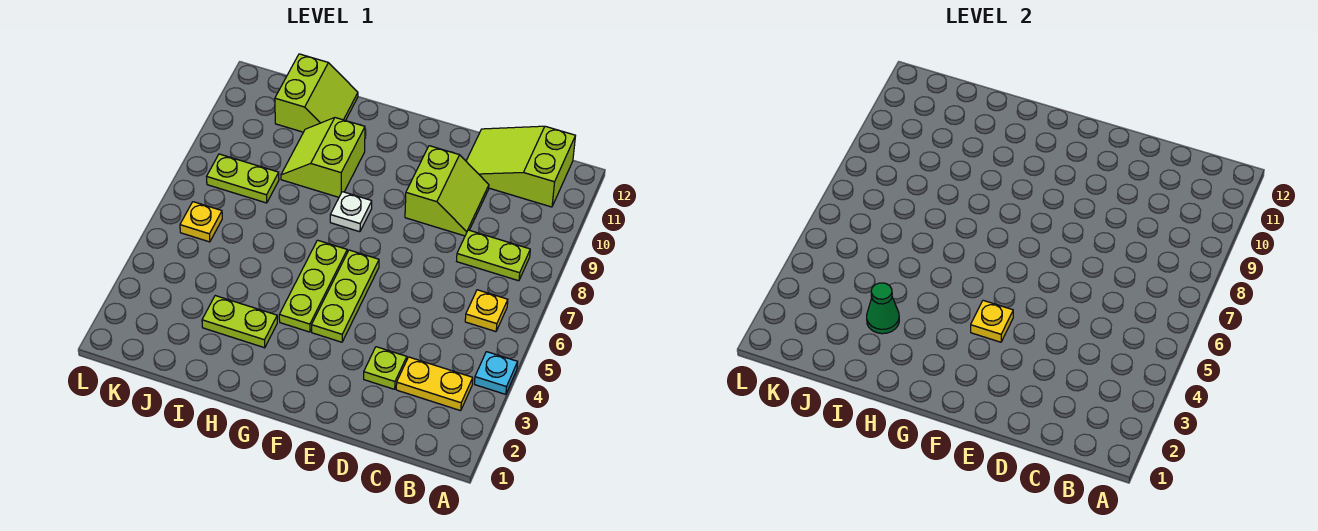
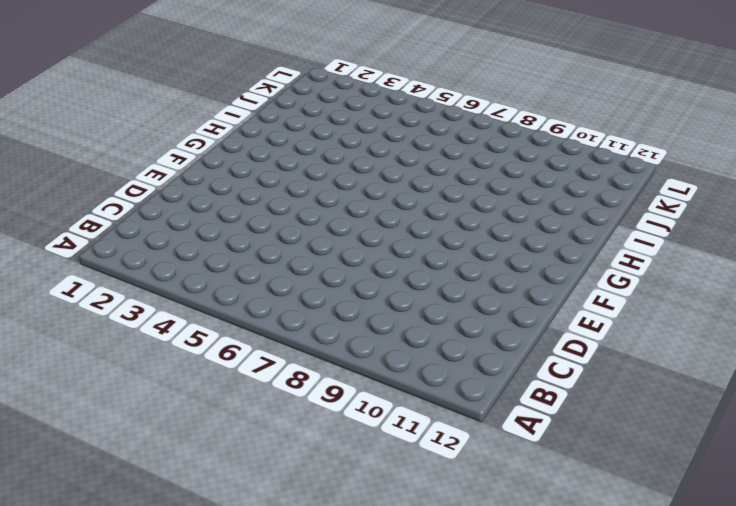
none -> cyan 1x1 plate [474,352,518,394]
none -> yellow 1x2 plate [396,357,473,411]
none -> yellow 1x1 plate [465,290,508,332]

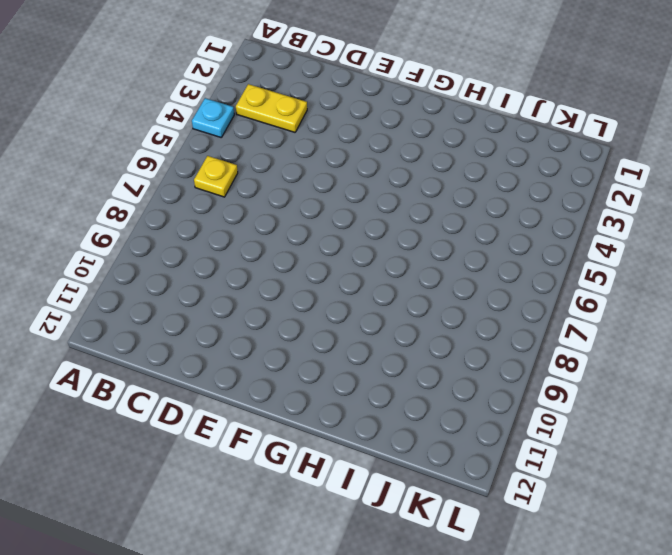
none -> lime 1x2 plate [457,230,530,281]
none -> lime 2x3 slope [466,126,575,207]
none -> lime 1x1 plate [364,347,407,389]

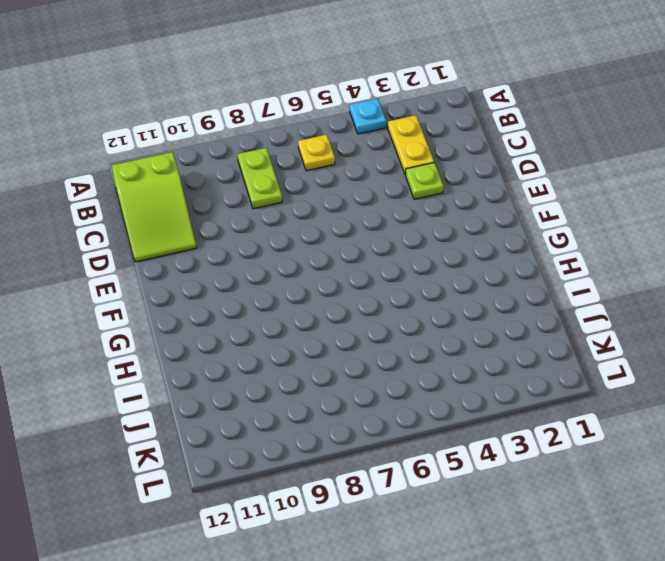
none -> lime 2x2 slope [405,146,489,236]
none -> lime 1x3 plate [312,250,379,342]
none -> lime 1x3 plate [279,240,347,332]

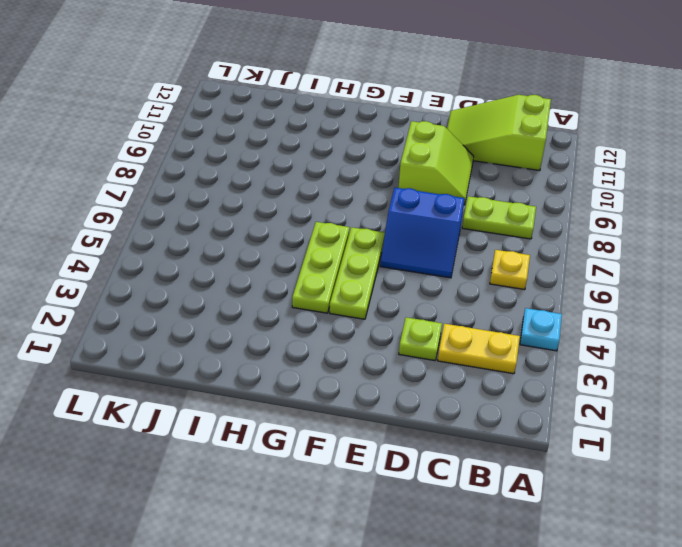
blue 2x2 slope [380,188,464,278] -> none
none -> white 1x1 plate [330,192,372,232]
none -> lime 1x2 plate [202,296,277,348]
none -> lime 2x2 slope [281,118,365,197]

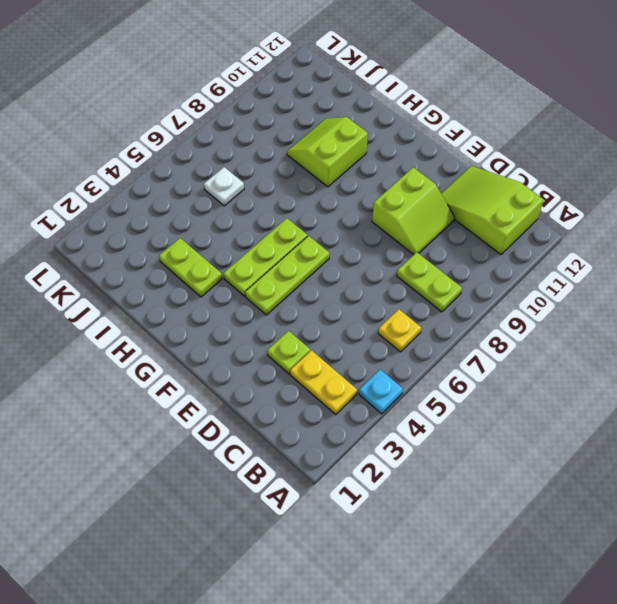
white 1x1 plate [204,167,244,206] -> white 1x1 plate moved to [330,192,372,232]
none -> lime 2x2 slope [275,54,358,132]
none -> lime 1x2 plate [207,154,279,203]
none -> yellow 1x1 plate [180,202,222,242]

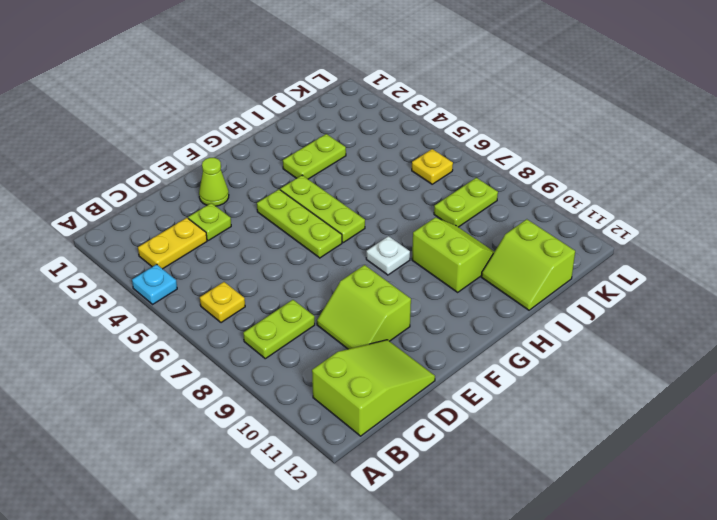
lime 1x1 cone [199,158,229,206] -> none
none -> yellow 1x1 plate [971,300,1013,342]
none -> green 1x1 cone [867,283,899,334]

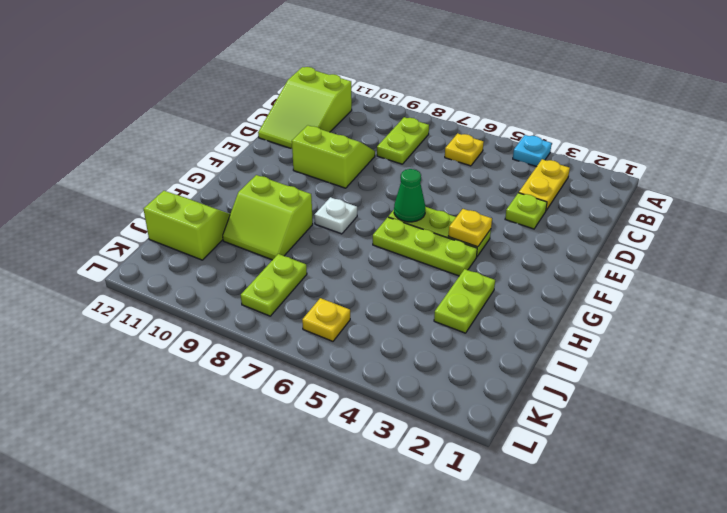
green 1x1 cone [394,169,425,222] -> green 1x1 cone moved to [867,283,899,334]

